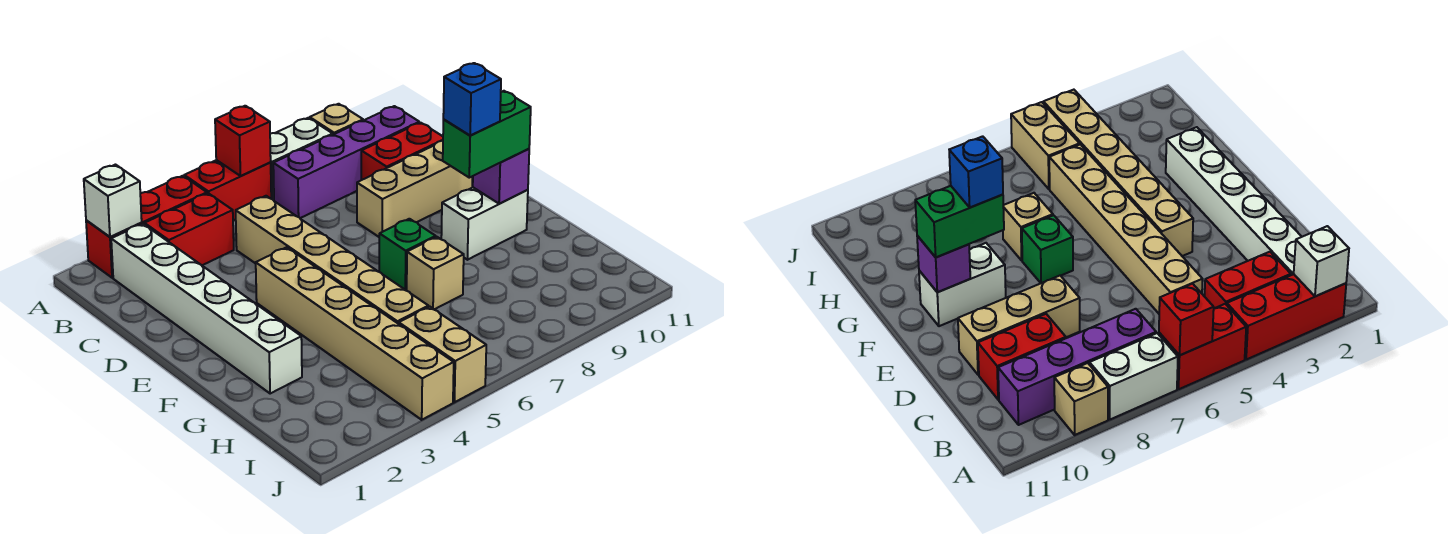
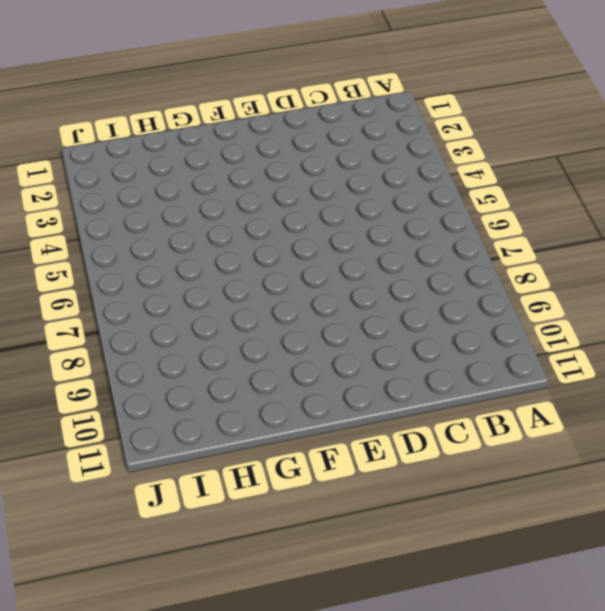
none -> red 1x3 brick [86,176,207,278]
none -> red 1x2 brick [184,160,271,220]
none -> white 1x2 brick [270,118,333,200]

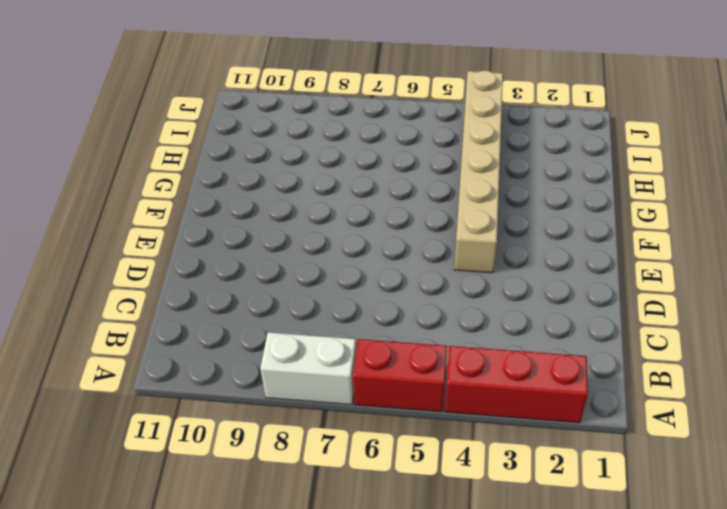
none -> tan 1x1 brick [310,104,363,135]
none -> white 1x6 brick [111,224,302,394]
none -> red 1x2 brick [145,193,234,265]

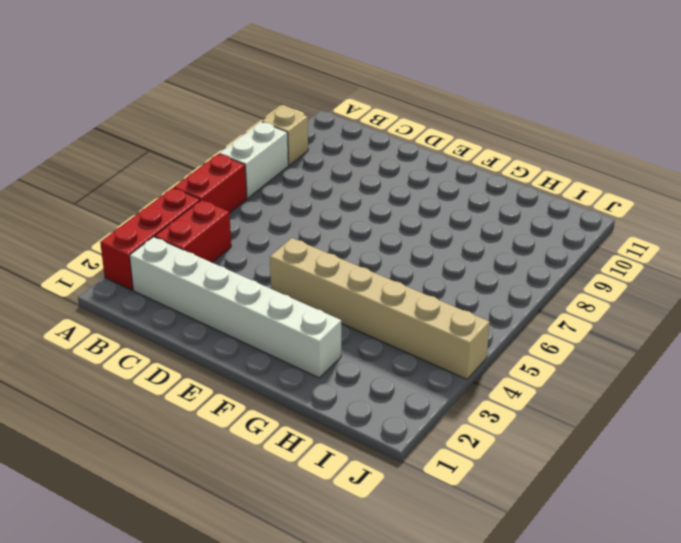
none -> purple 1x4 brick [273,106,419,218]
none -> tan 1x6 brick [236,196,428,324]
none -> red 1x2 brick [361,123,443,180]

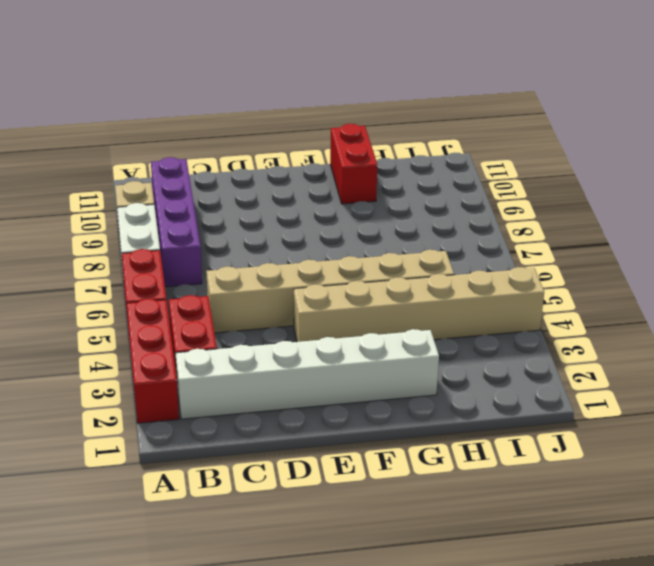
red 1x2 brick [330,124,377,204] -> red 1x2 brick moved to [361,123,443,180]
none -> tan 1x3 brick [357,141,472,237]
none -> green 1x1 brick [379,219,436,291]
none -> white 1x2 brick [441,187,528,260]

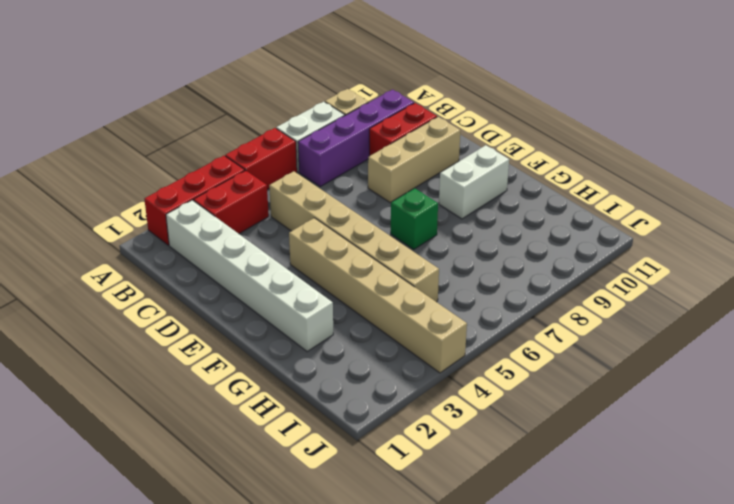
none -> tan 1x1 brick [407,237,464,309]
none -> tan 1x2 brick [399,307,486,402]
none -> white 1x1 brick [84,165,142,237]

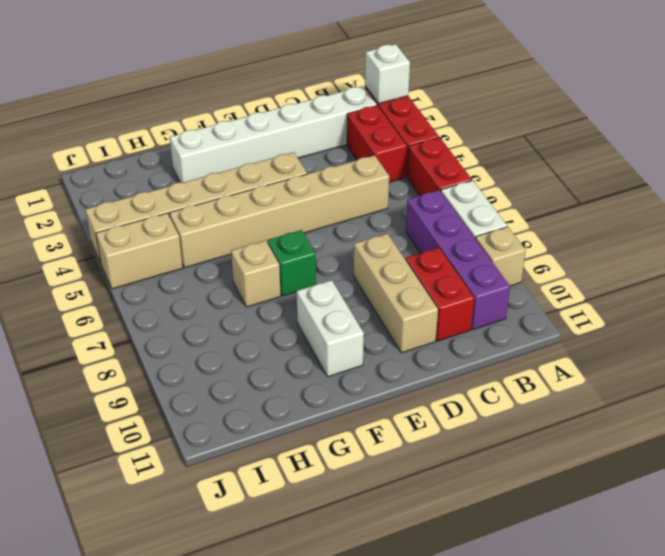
none -> red 1x1 brick [215,106,271,176]
none -> purple 1x1 brick [472,149,529,204]
none -> green 1x2 brick [443,91,531,178]

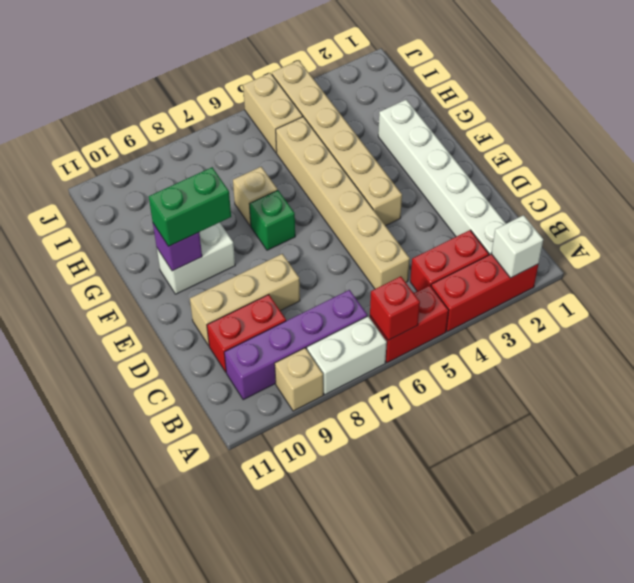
none -> blue 1x1 brick [443,63,501,136]

